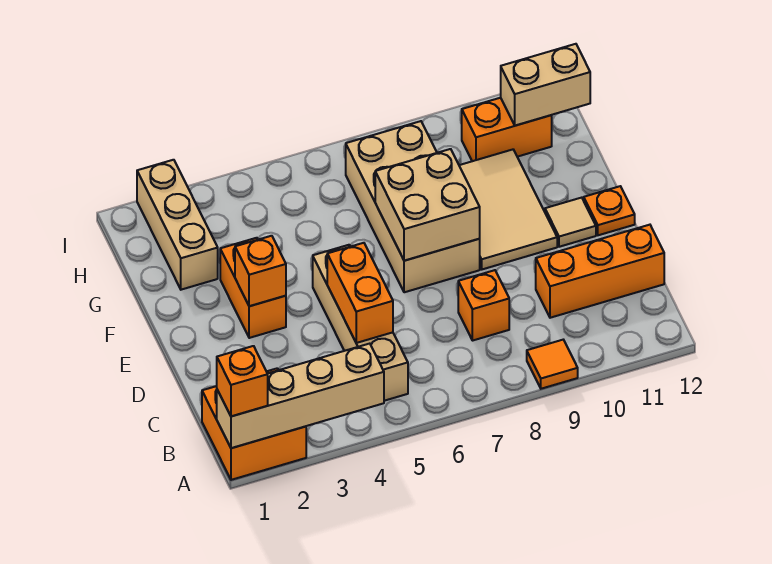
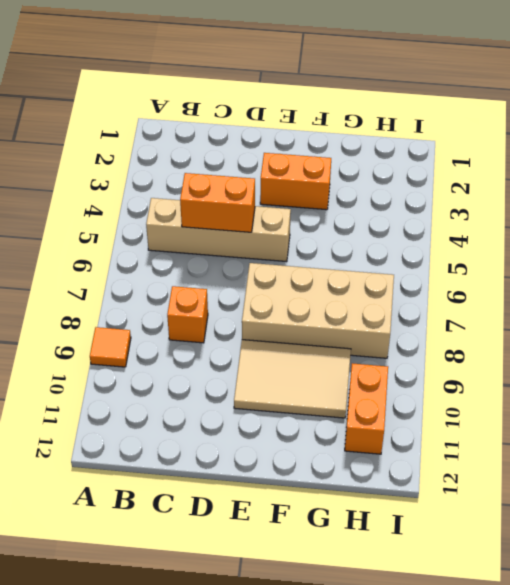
none -> orange 2x2 brick [202,368,306,480]
none -> orange 1x3 brick [536,225,664,318]
none -> tan 1x1 tile [545,198,596,247]

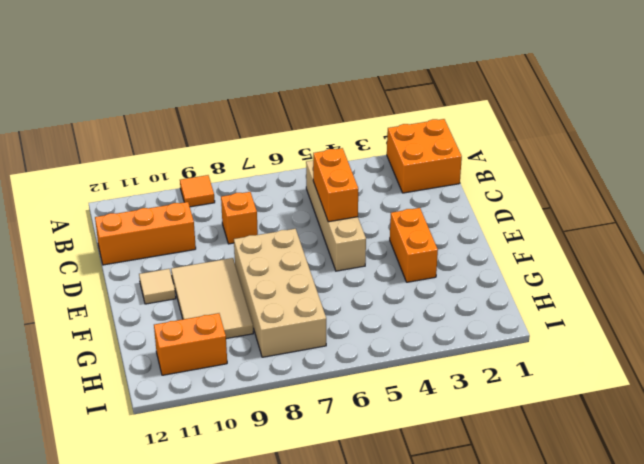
none -> orange 1x1 plate [584,186,635,235]
none -> tan 1x3 brick [137,160,218,290]
none -> tan 1x4 brick [217,344,384,448]

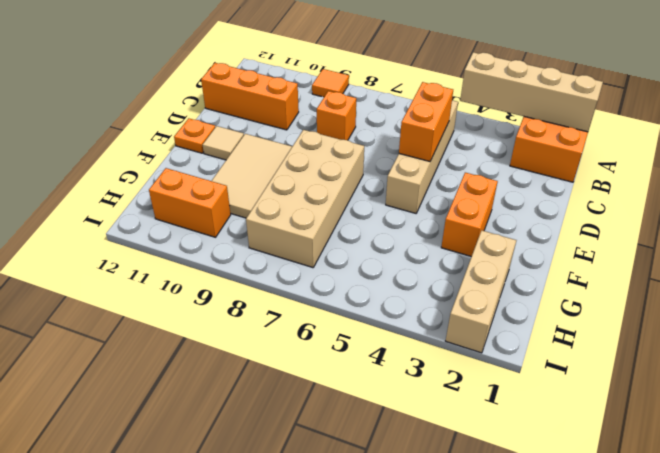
none -> orange 1x1 brick [235,236,286,306]
none -> tan 2x2 brick [375,149,480,261]
none -> tan 1x2 brick [501,44,590,126]

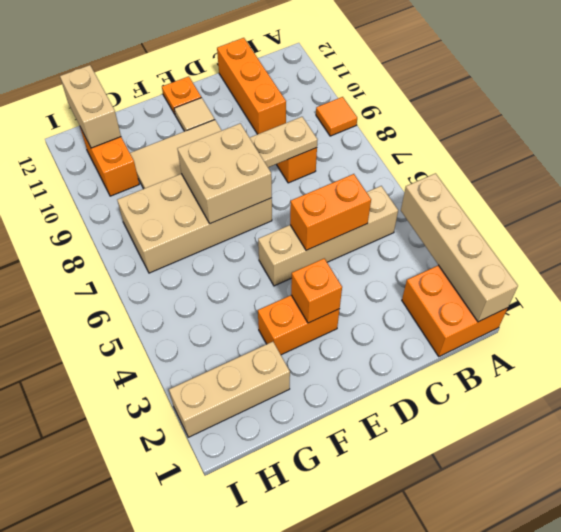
tan 1x2 plate [250,117,318,167] -> none
none -> orange 1x1 brick [217,346,268,416]

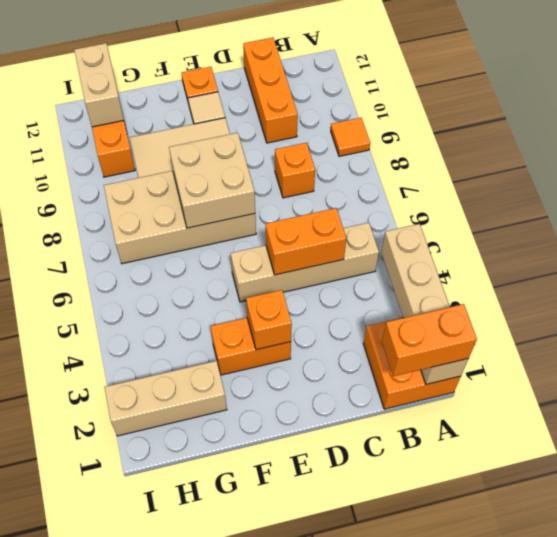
orange 1x2 brick [382,304,477,376] -> orange 1x1 brick [217,346,268,416]

